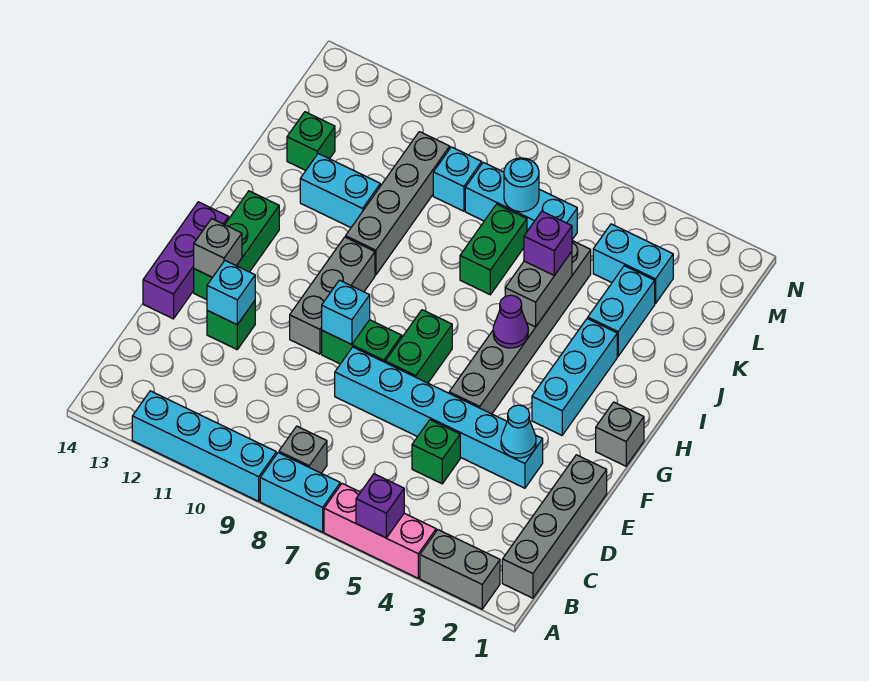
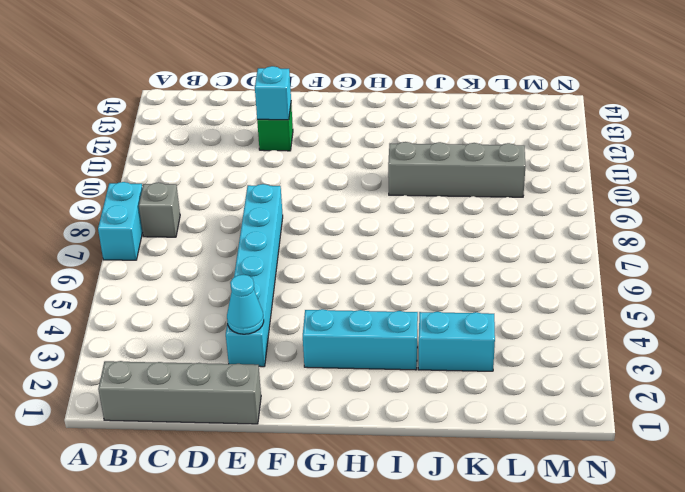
none -> grey 1x2 brick [420,530,500,609]
none -> pink 1x3 brick [324,484,436,578]
none -> cyan 1x4 brick [132,391,276,501]
none -> green 1x1 brick [412,420,460,484]

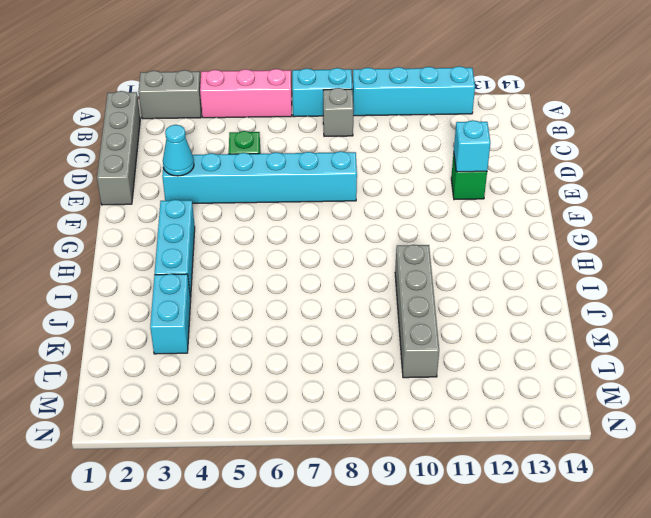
none -> purple 1x3 brick [143,202,229,319]
none -> grey 1x6 brick [449,241,591,414]
none -> green 1x2 brick [385,310,452,383]
none -> green 1x2 brick [322,320,402,364]

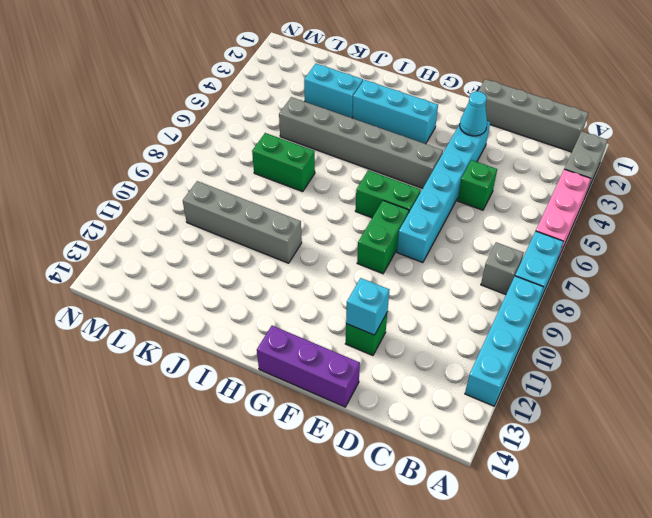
none -> grey 1x3 brick [290,237,375,354]
none -> green 1x3 brick [194,191,279,300]
none -> grey 1x1 brick [596,402,644,466]
none -> cyan 1x2 brick [300,154,380,227]

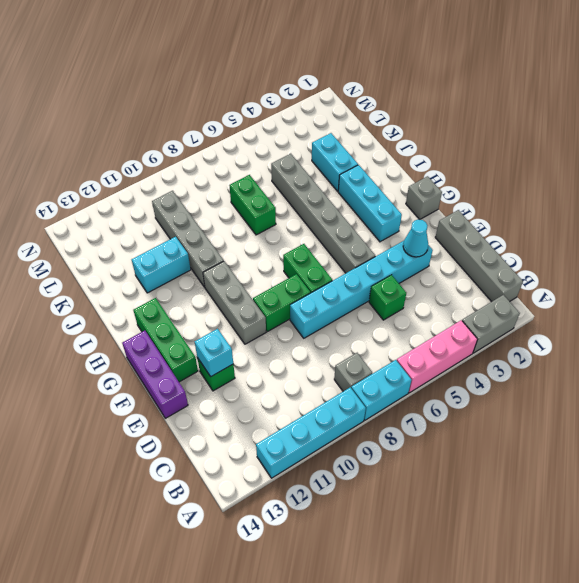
none -> green 1x1 brick [287,112,335,170]
none -> cyan 1x2 brick [593,224,673,304]
none -> cyan 1x3 brick [465,162,577,239]
none -> cyan 1x1 brick [433,147,482,211]

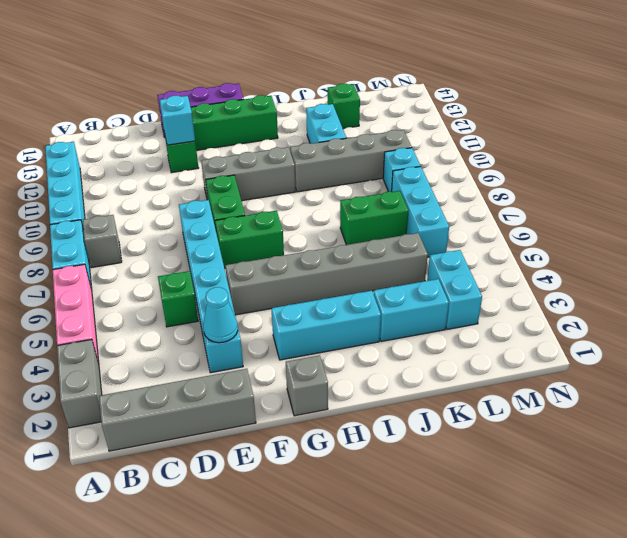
none -> purple 1x1 brick [356,474,404,538]
none -> cyan 1x1 brick [322,280,370,345]
none -> grey 1x1 brick [194,219,242,277]
none -> purple 1x1 cone [493,295,528,348]

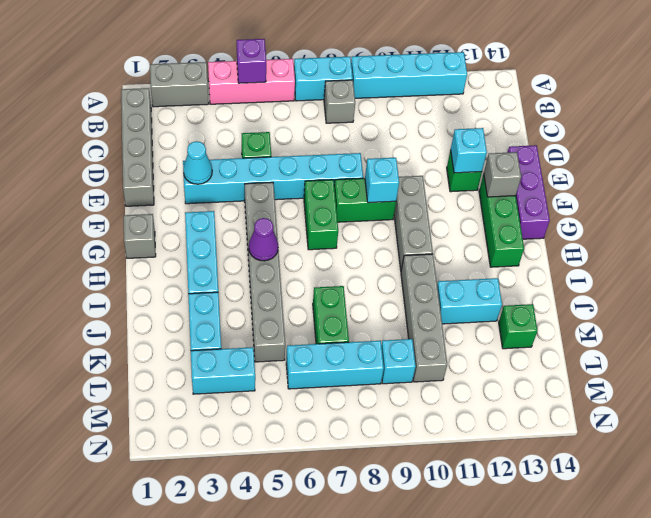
none -> grey 1x2 brick [505,252,572,327]
none -> cyan 1x1 round brick [504,158,539,212]
none -> purple 1x1 brick [524,211,572,275]

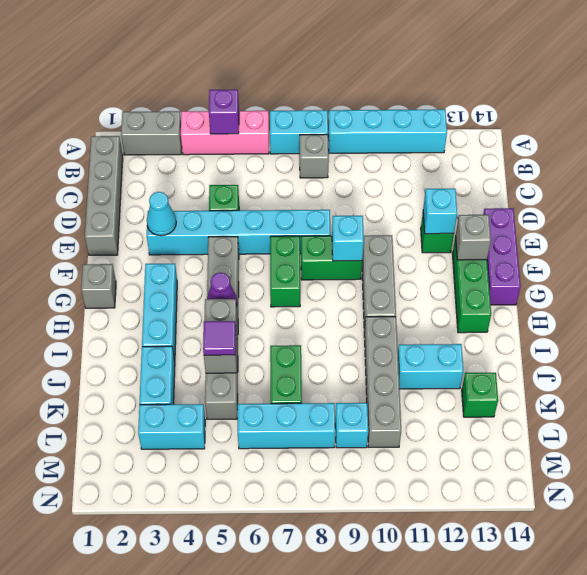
purple 1x1 tile [203,321,236,355] -> purple 1x1 brick [524,211,572,275]
none -> cyan 1x1 round brick [504,158,539,212]

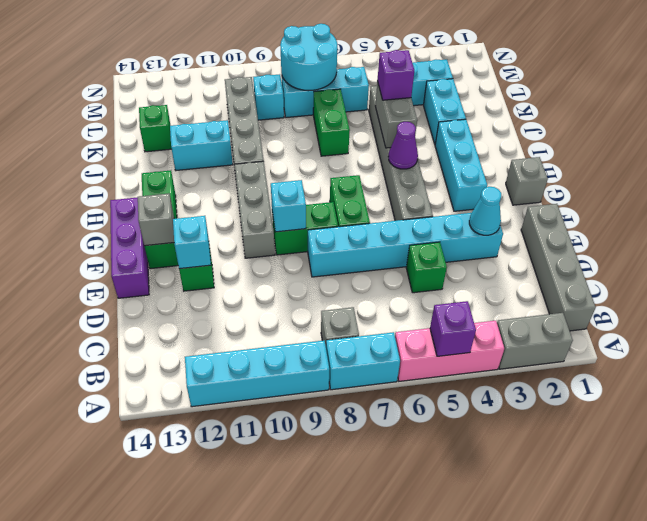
cyan 2x2 round brick [280,24,337,91] -> cyan 1x1 round brick [504,158,539,212]

